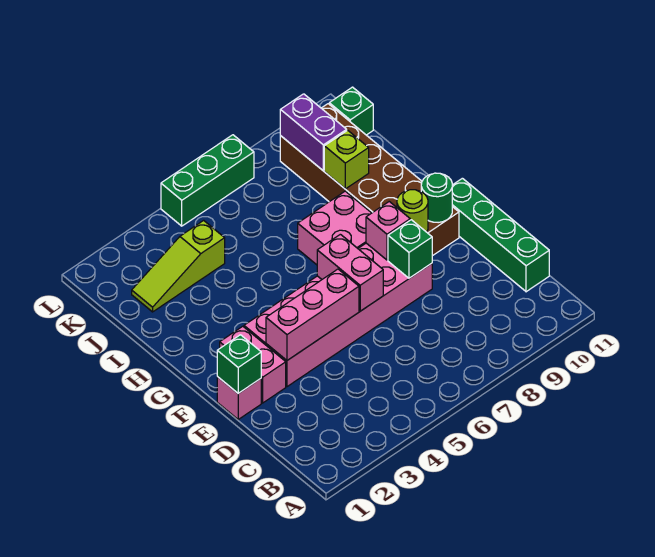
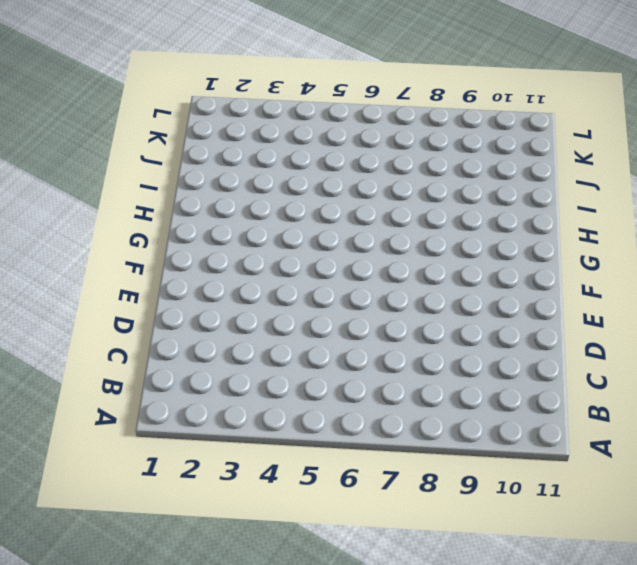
none -> green 1x4 brick [452,178,549,292]
none -> pink 1x1 brick [217,377,261,419]
none -> pink 1x2 brick [220,326,286,403]

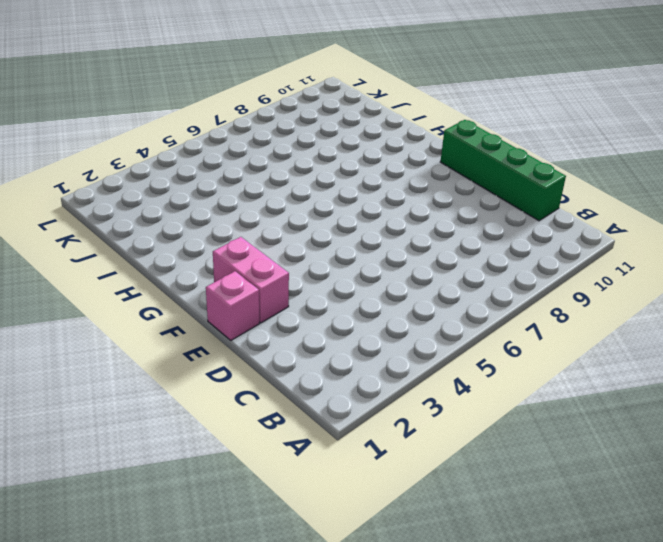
none -> pink 2x6 brick [244,243,432,387]
none -> brown 2x6 brick [280,104,459,256]
none -> pink 2x2 brick [298,191,371,265]

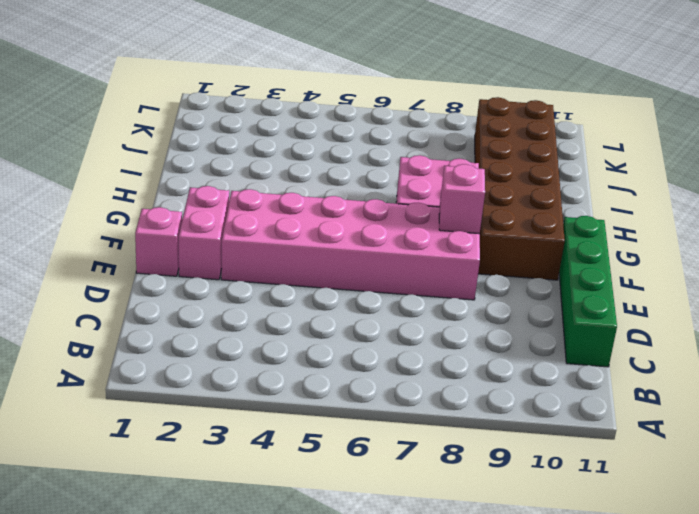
none -> lime 1x3 slope [132,220,225,312]
none -> green 1x1 brick [329,87,373,135]
none -> green 1x3 brick [161,135,254,226]

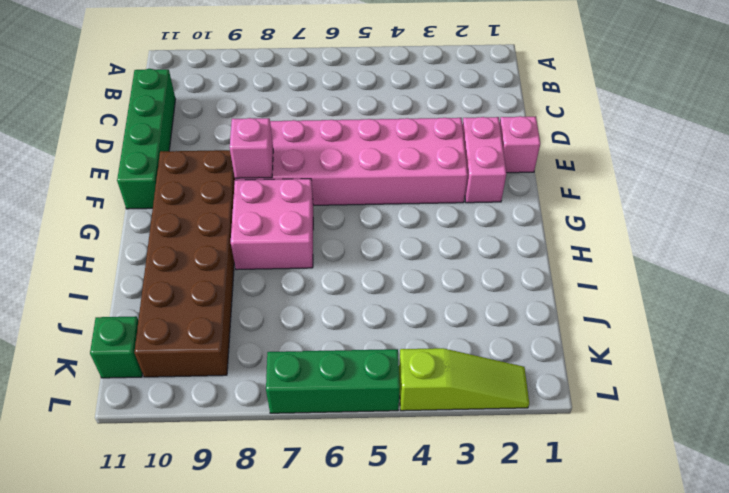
lime 1x3 slope [399,348,529,411] -> lime 1x3 slope moved to [132,220,225,312]
none -> green 1x1 brick [217,335,261,393]
none -> pink 1x3 brick [266,269,359,360]
none -> pink 1x2 brick [317,234,383,311]

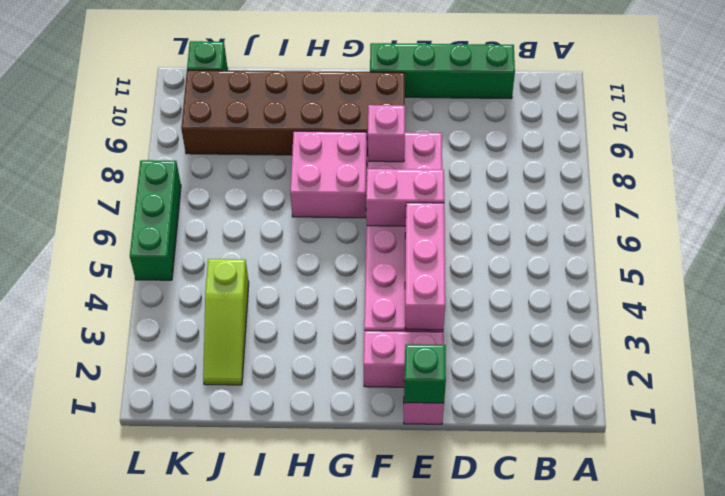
none -> green 1x1 brick [388,220,432,278]
none -> lime 1x1 round brick [397,190,428,232]
none -> green 1x1 round brick [421,173,452,223]

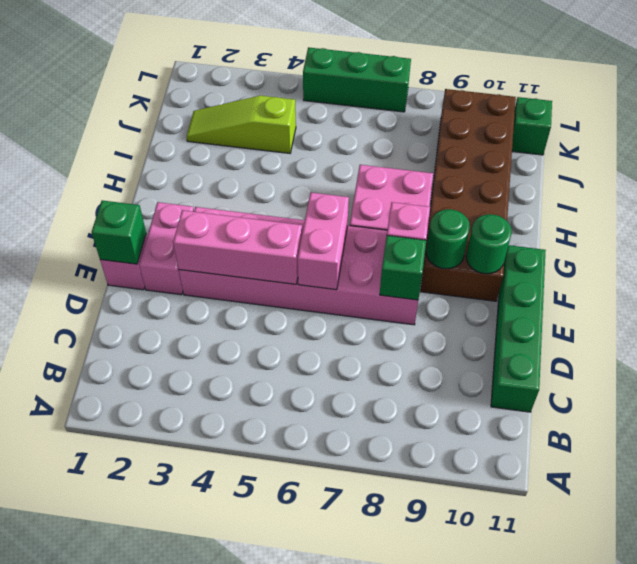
green 1x1 round brick [426,209,470,269] -> lime 1x1 round brick [397,190,428,232]
none -> lime 1x1 brick [324,130,369,189]
none -> purple 1x2 brick [280,94,347,171]

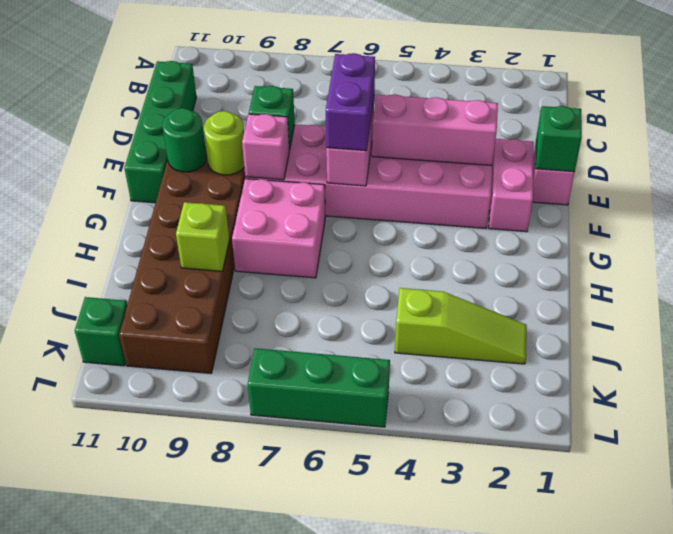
purple 1x2 brick [326,53,375,151] -> purple 1x2 brick moved to [280,94,347,171]

